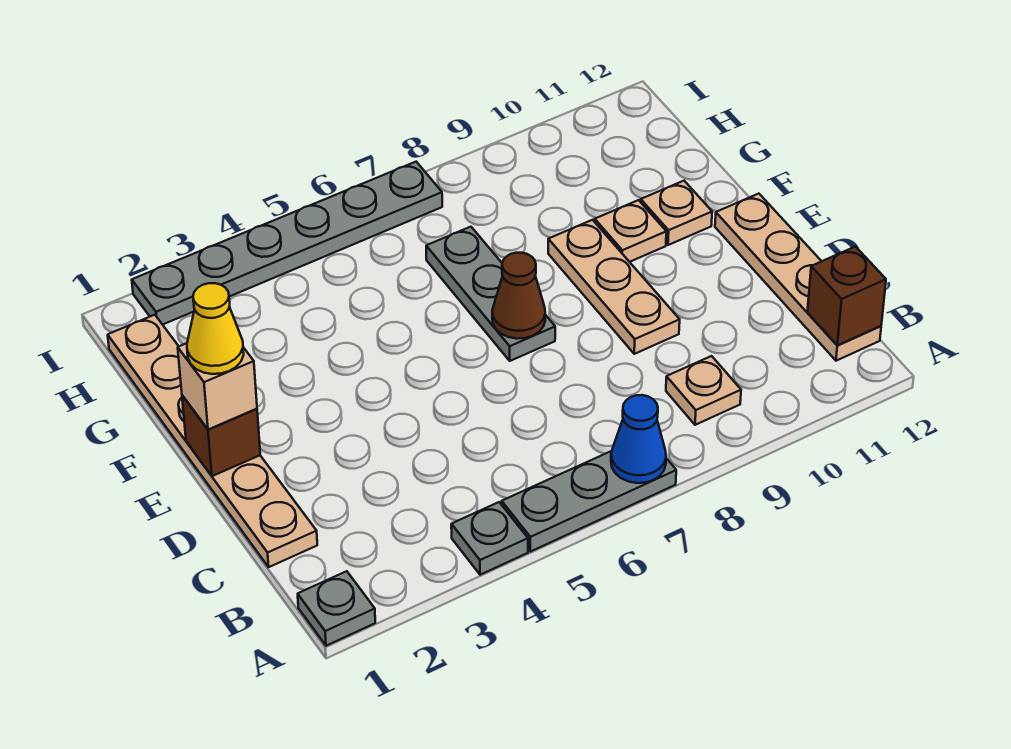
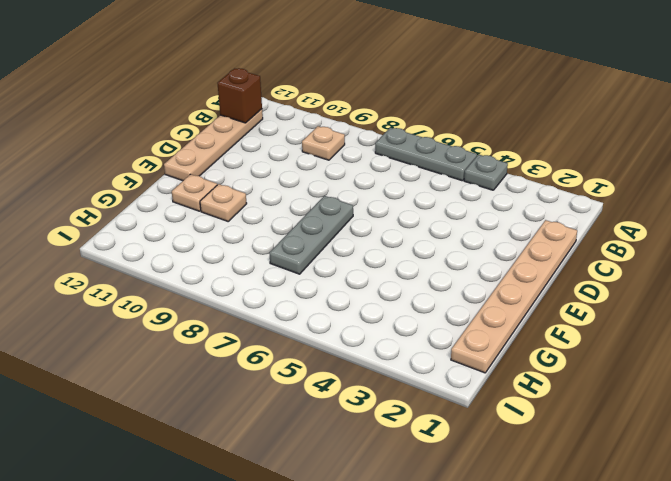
none -> grey 1x1 plate [298,571,375,646]
none -> tan 1x3 plate [548,220,680,354]
none -> grey 1x6 plate [132,162,442,325]

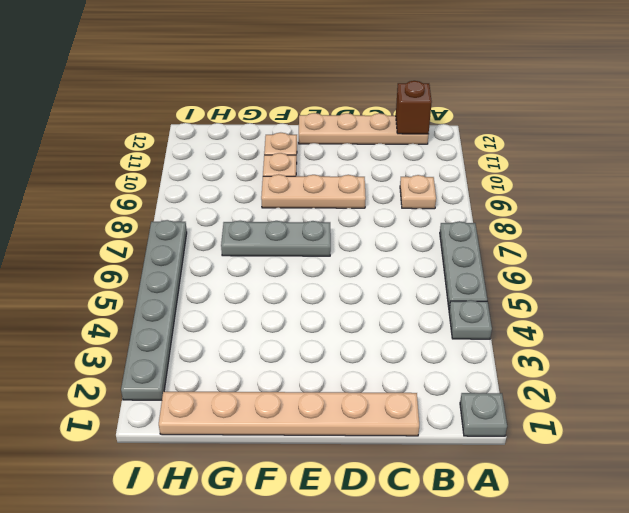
none -> blue 1x1 cone [611,395,666,483]
none -> brown 1x1 brick [182,395,260,476]
none -> brown 1x1 cone [492,253,545,339]

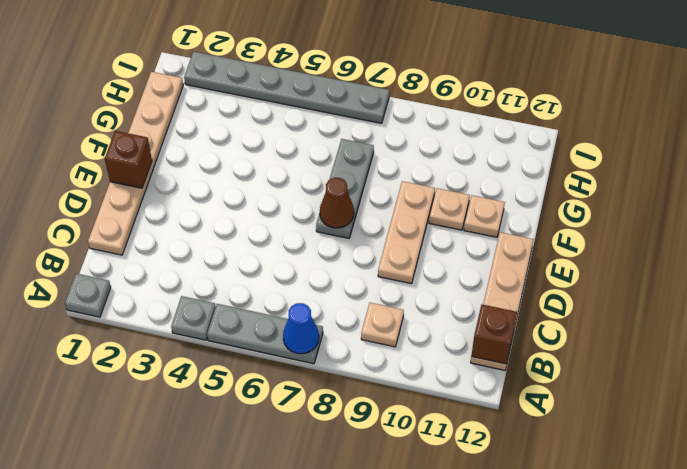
none -> tan 1x1 brick [178,343,257,430]
none -> yellow 1x1 cone [187,283,244,374]

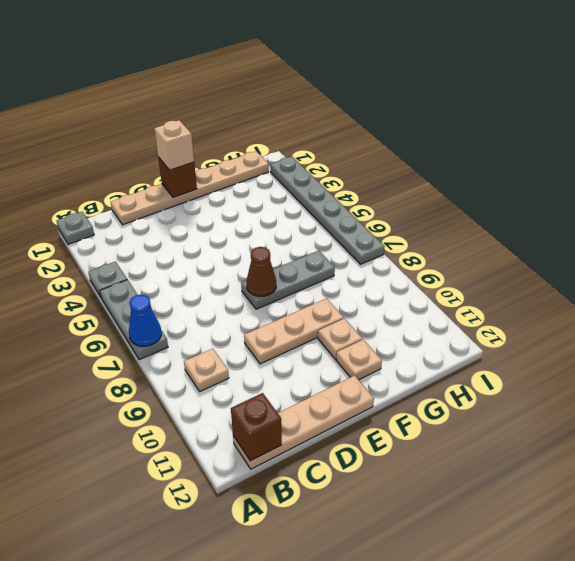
none -> yellow 1x1 cone [187,283,244,374]

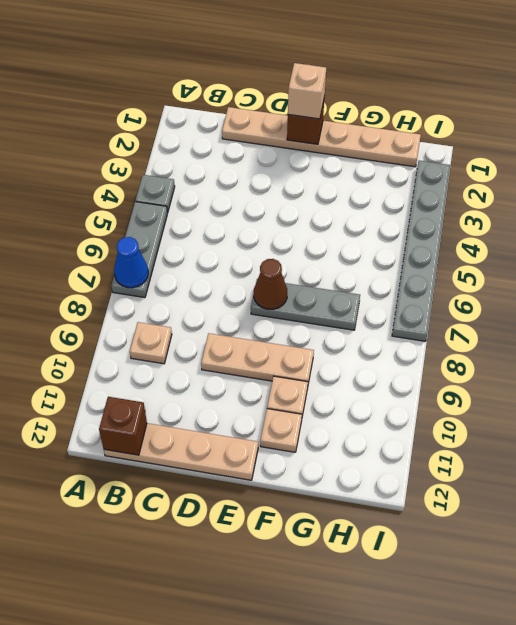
none -> grey 1x1 plate [298,571,375,646]
none -> yellow 1x1 cone [187,283,244,374]

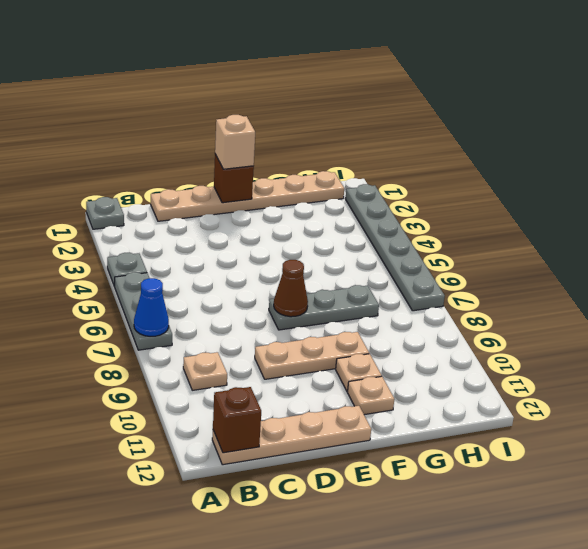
none -> yellow 1x1 cone [187,283,244,374]

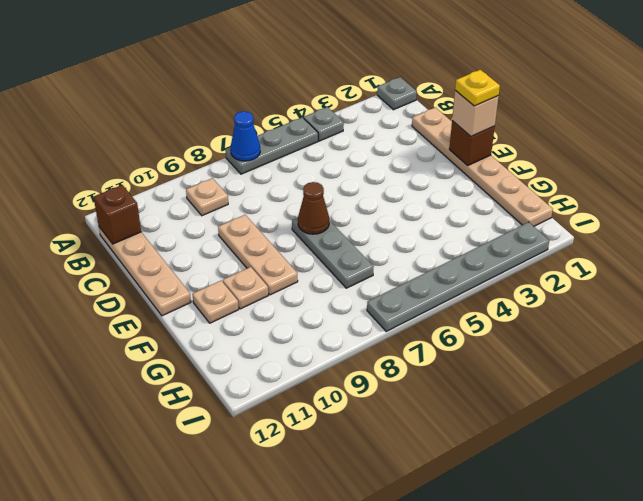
yellow 1x1 plate [455,70,500,106] -> yellow 1x1 cone [187,283,244,374]

